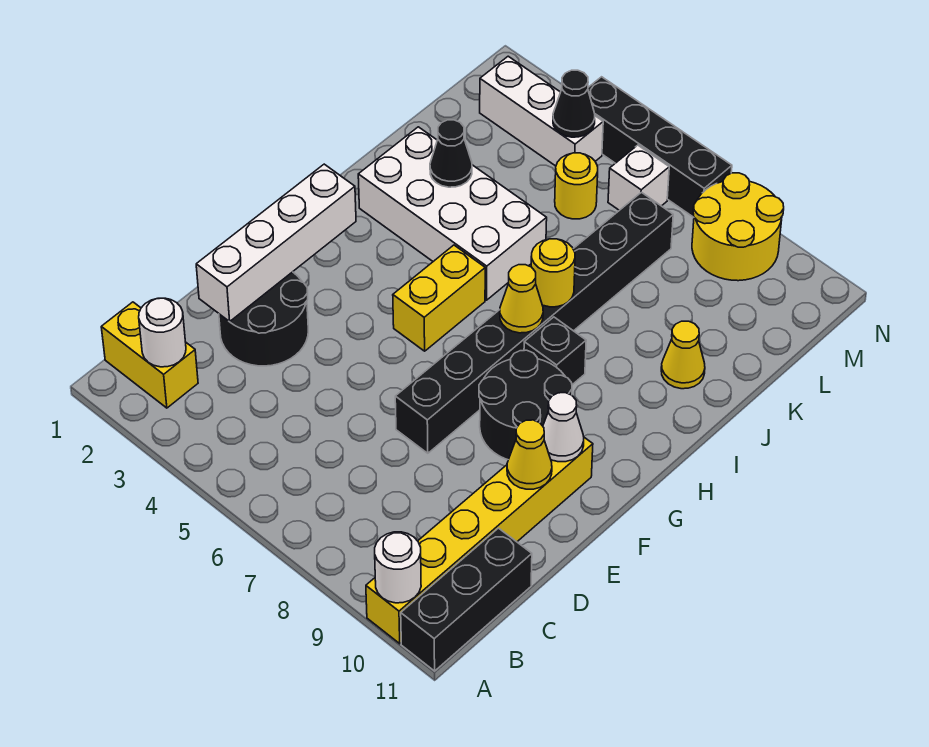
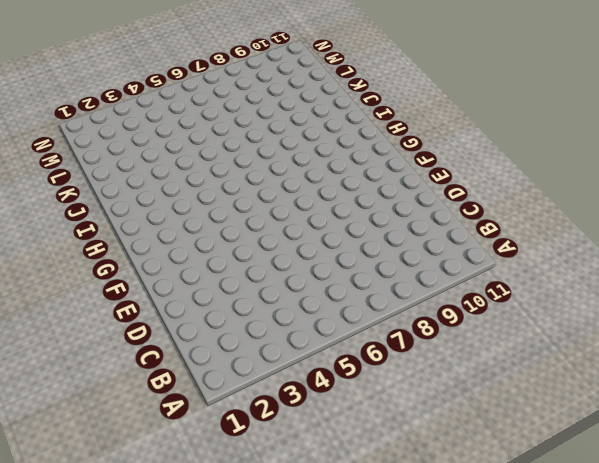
none -> yellow 1x6 brick [366,438,593,644]
none -> black 1x3 brick [401,528,532,671]
none -> yellow 1x2 brick [101,302,198,408]

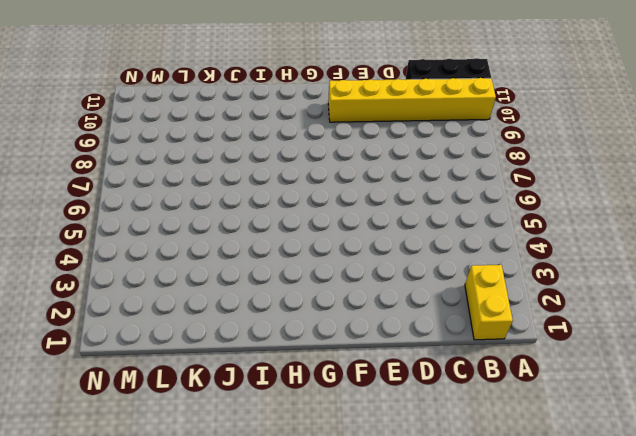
none -> black 2x2 round brick [219,272,308,366]
none -> black 1x8 brick [395,192,673,453]
none -> black 2x2 round brick [479,350,572,460]

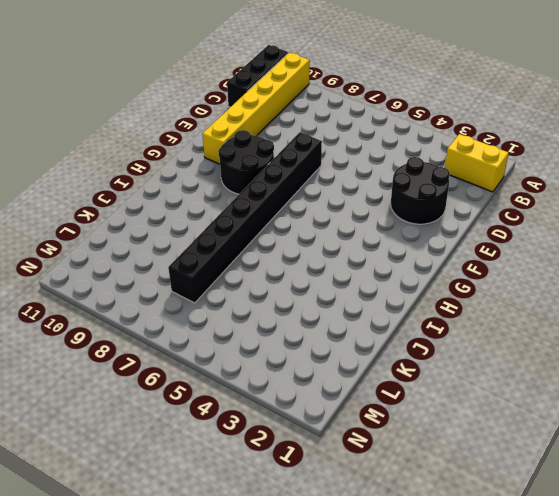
none -> yellow 1x2 brick [393,245,485,351]
none -> black 1x1 brick [524,317,586,385]
none -> white 2x4 brick [358,127,547,300]

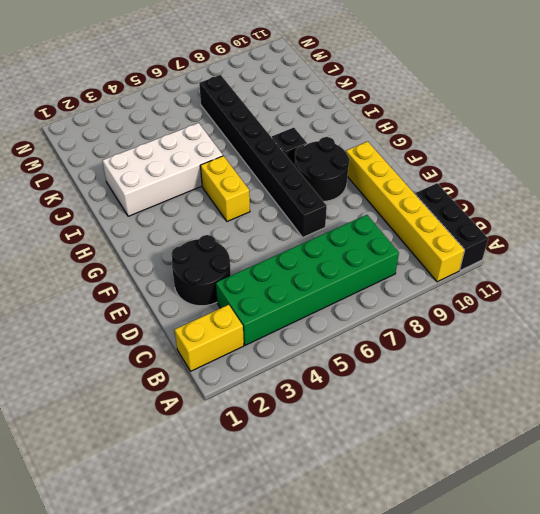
green 2x6 brick [216,215,399,345] -> none
none -> yellow 1x1 cone [661,321,705,389]
none -> yellow 1x1 round brick [555,153,598,219]
none -> white 1x3 brick [480,56,603,166]

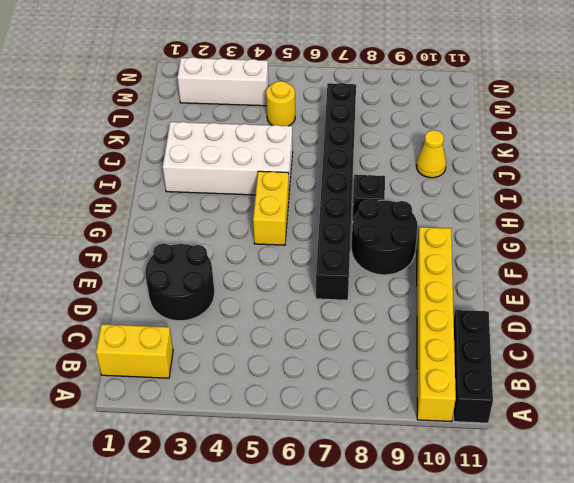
none -> white 1x1 brick [608,145,669,210]
none -> yellow 2x2 round brick [692,173,784,281]
none -> black 1x4 brick [588,77,732,217]

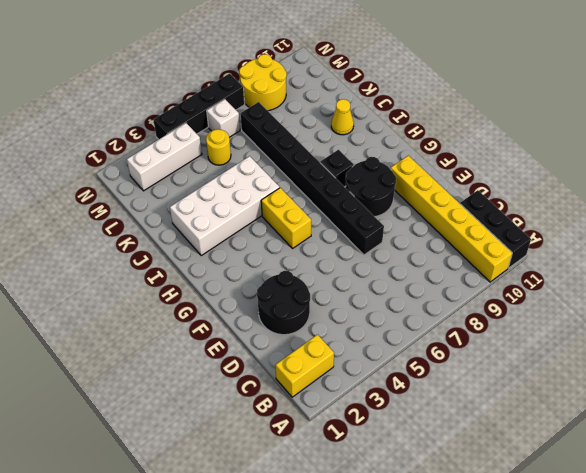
none -> white 1x1 round brick [375,532,421,603]
none -> white 1x1 round brick [139,298,186,367]
none -> white 1x4 brick [196,164,356,322]

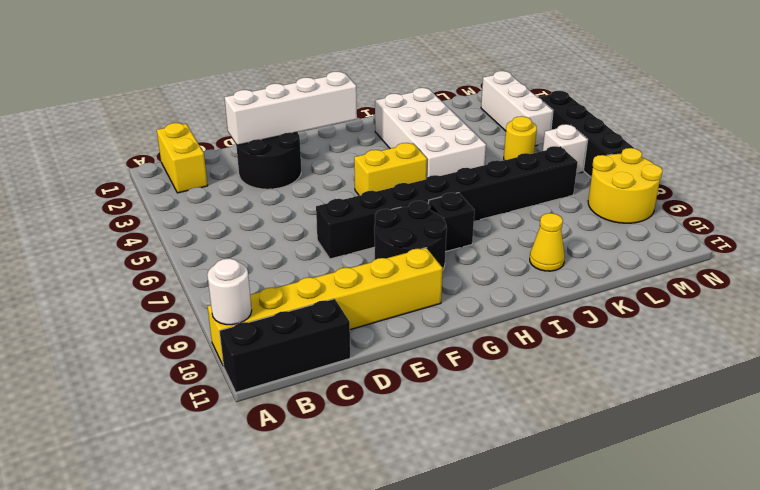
none -> white 1x1 round brick [139,298,186,367]
none -> yellow 1x1 cone [507,420,552,489]
none -> white 1x1 cone [543,393,584,462]

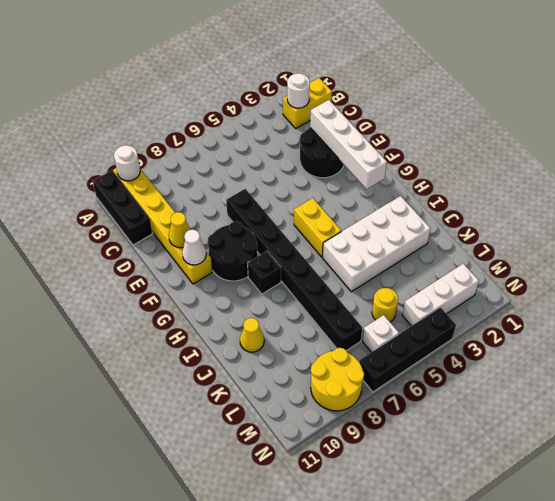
none -> yellow 1x1 cone [500,265,543,333]
none -> yellow 1x1 round brick [531,239,575,307]
none -> black 1x1 cone [430,120,472,187]

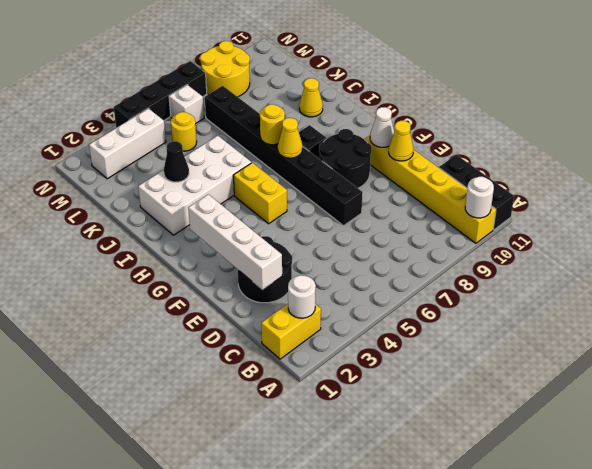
none -> black 1x1 cone [553,70,595,137]

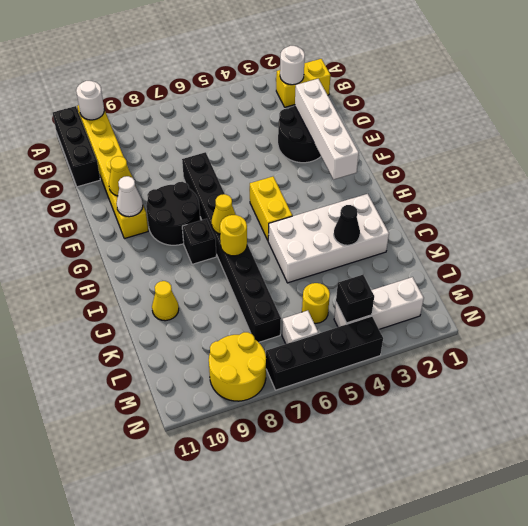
black 1x1 brick [336,275,374,323] -> black 1x1 cone [553,70,595,137]

